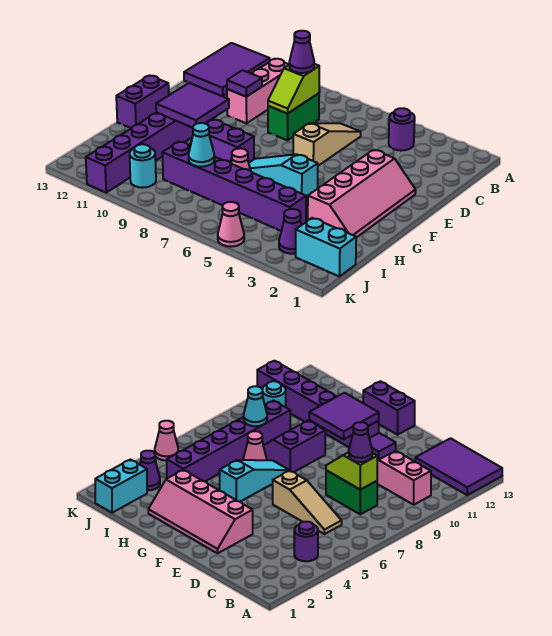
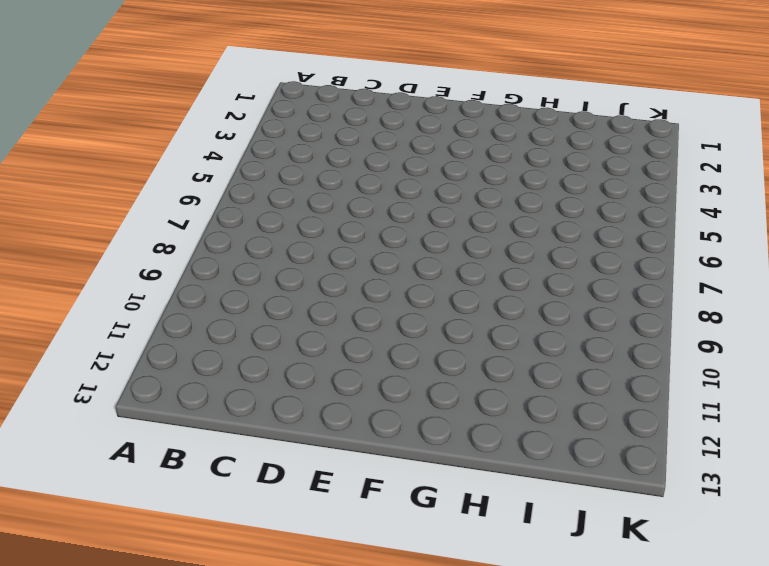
none -> purple 2x3 tile [184,43,270,96]
none -> purple 1x1 round brick [389,108,415,151]
none -> pink 1x3 brick [227,59,289,123]

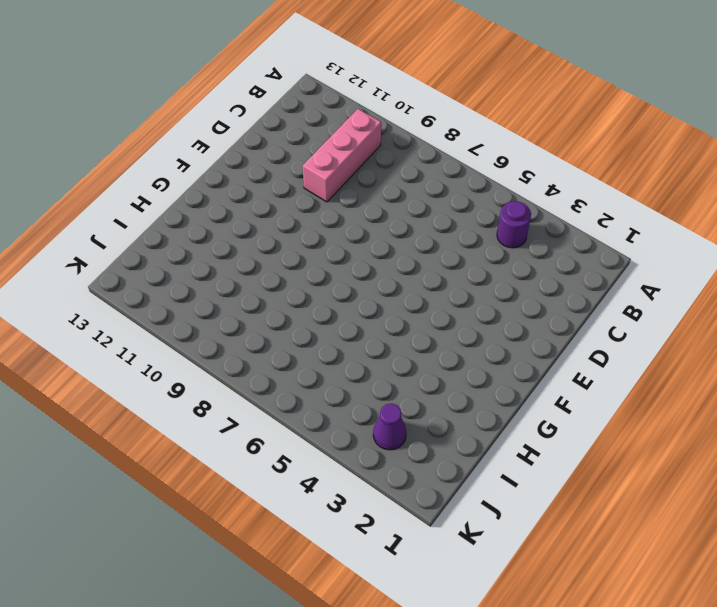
none -> purple 2x3 tile [184,43,270,96]
none -> tan 1x3 slope [293,123,361,166]
none -> green 1x2 brick [268,93,319,140]

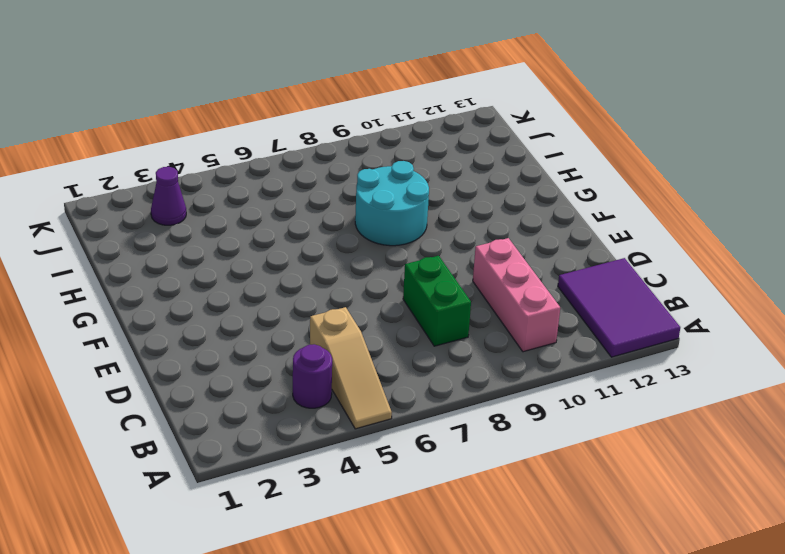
tan 1x3 slope [310,307,392,429] -> tan 1x3 slope moved to [293,123,361,166]
cyan 2x2 round brick [355,161,429,246] -> purple 2x2 slope [189,120,254,163]
none -> pink 2x4 slope [308,150,416,238]
none -> purple 1x6 brick [86,113,209,193]
none -> purple 1x2 brick [116,76,169,128]

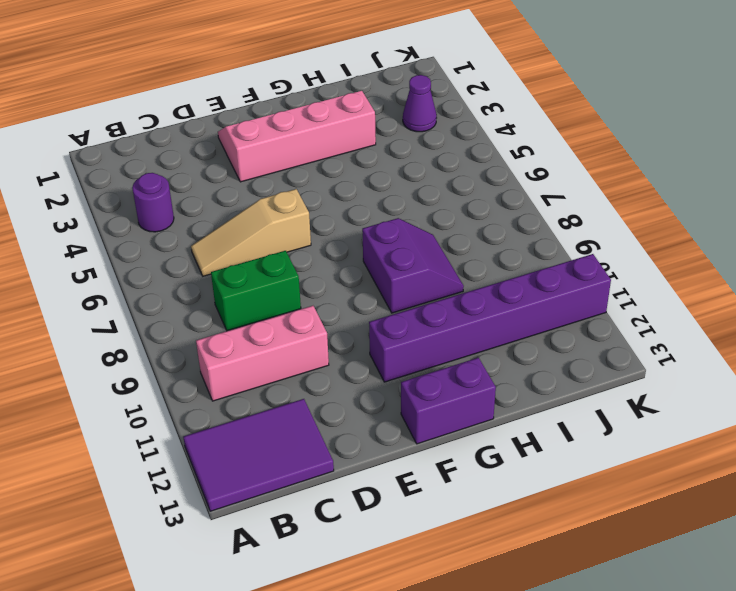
none -> cyan 1x3 slope [249,154,318,198]
none -> pink 1x1 cone [231,148,250,170]
none -> purple 1x6 brick [162,142,306,231]

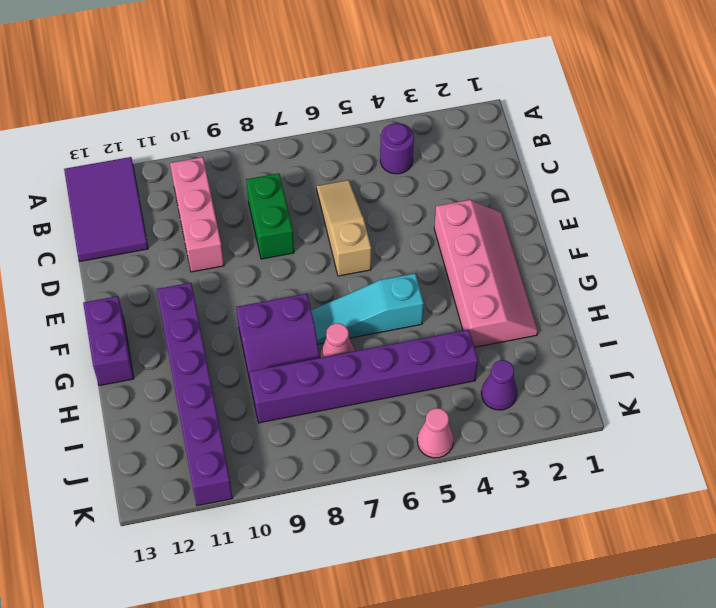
none -> cyan 1x2 brick [296,218,356,276]
none -> cyan 1x1 round brick [130,144,156,188]
none -> lime 1x2 slope [268,64,319,114]

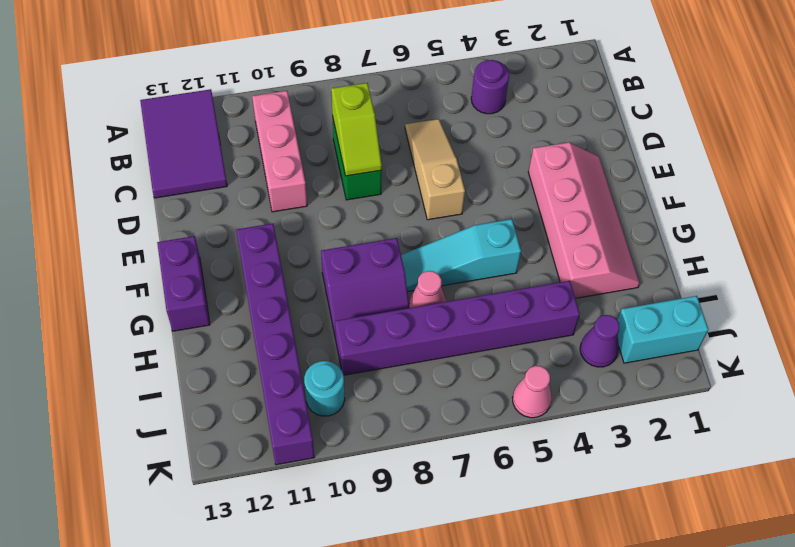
none -> purple 1x1 tile [227,70,262,97]
none -> purple 2x2 tile [156,83,229,128]
none -> cyan 1x1 cone [189,123,215,167]

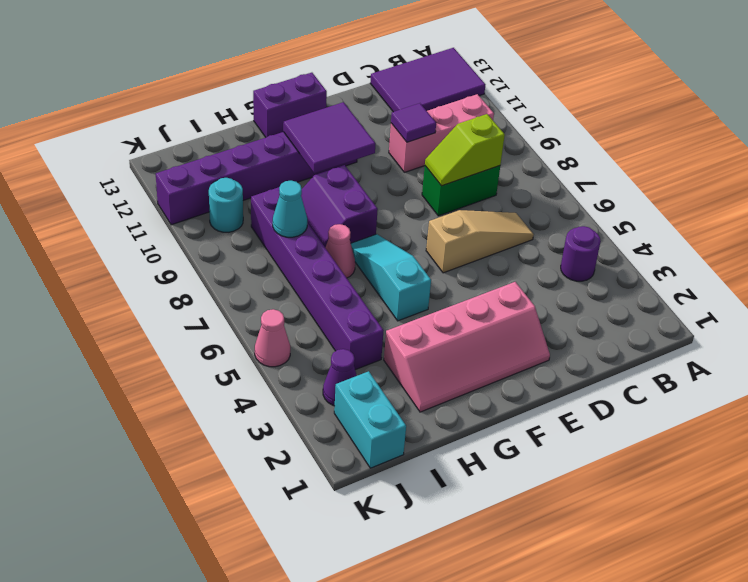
none -> purple 1x1 cone [289,31,314,73]

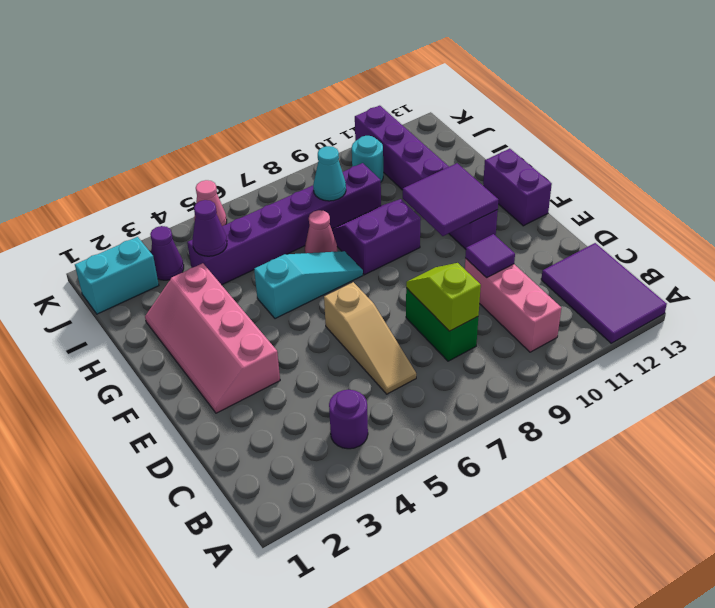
purple 1x1 cone [193,200,227,256] -> purple 1x1 cone moved to [289,31,314,73]

